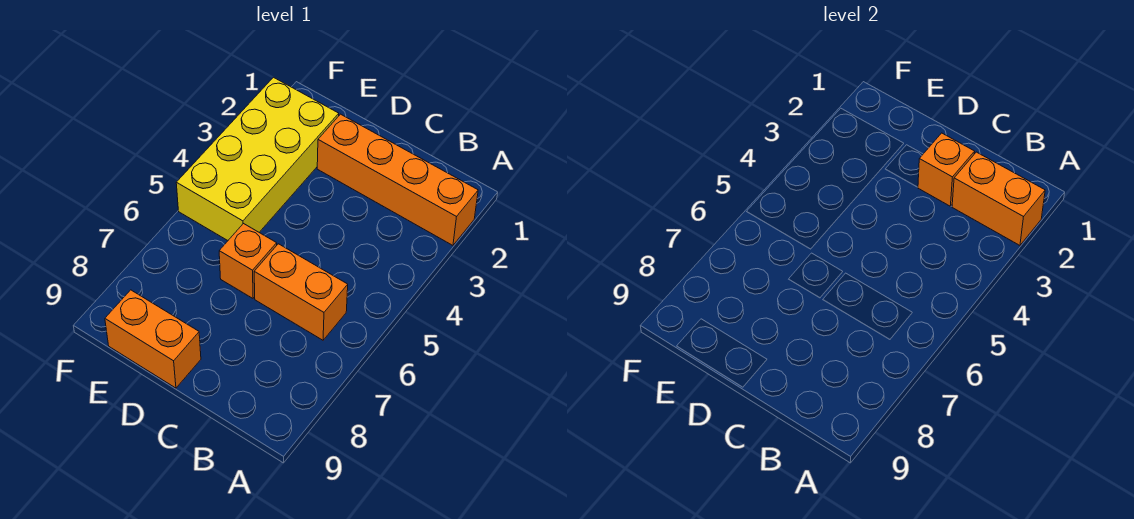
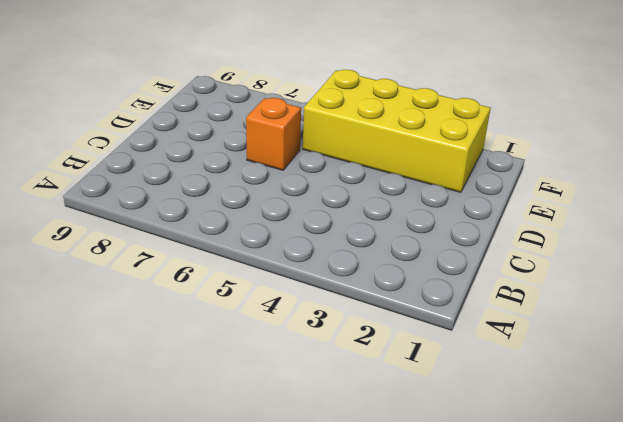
none -> orange 1x4 brick [317,114,478,245]
none -> orange 1x2 brick [254,244,348,340]

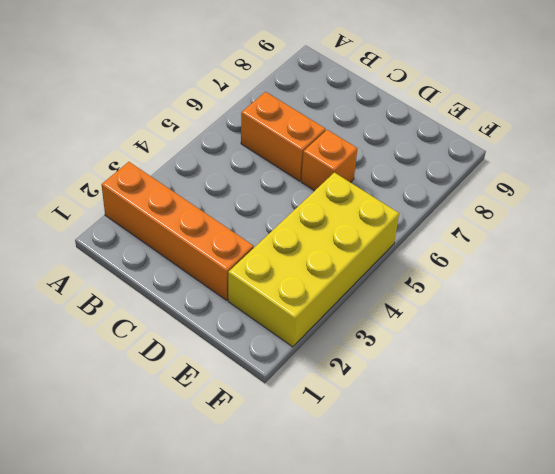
none -> orange 1x2 brick [105,290,201,388]
none -> orange 1x2 brick [952,152,1045,245]

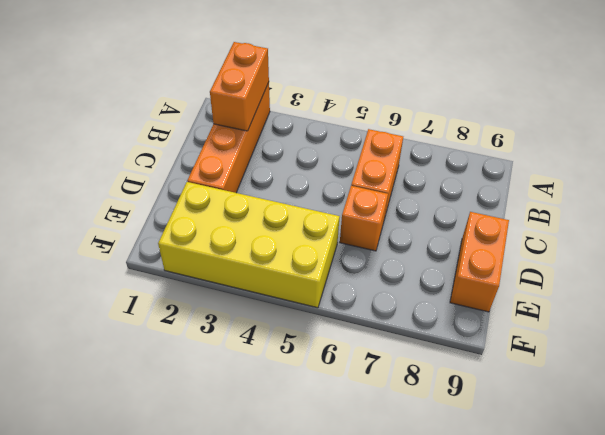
none -> orange 1x1 brick [918,133,975,206]

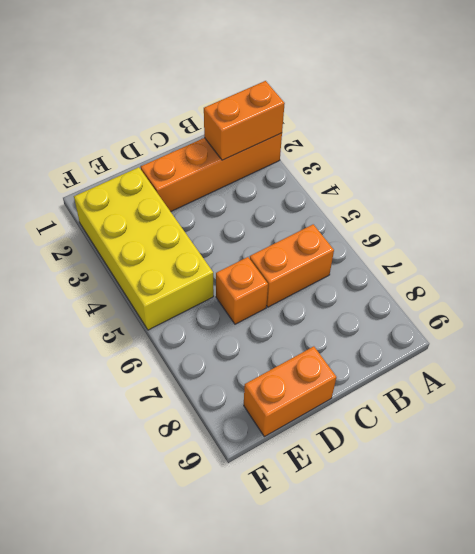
none -> orange 1x1 brick [918,133,975,206]

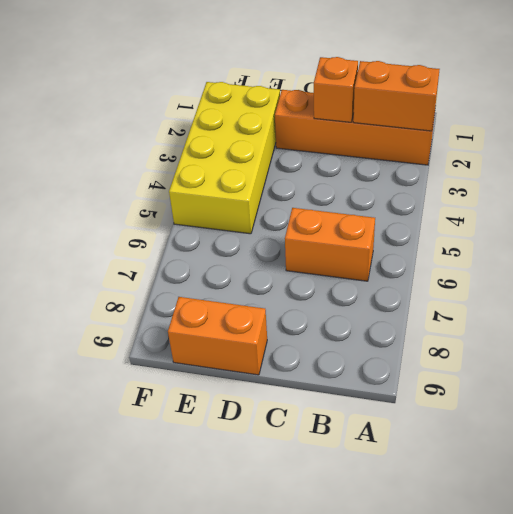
none -> orange 1x1 brick [219,224,277,298]

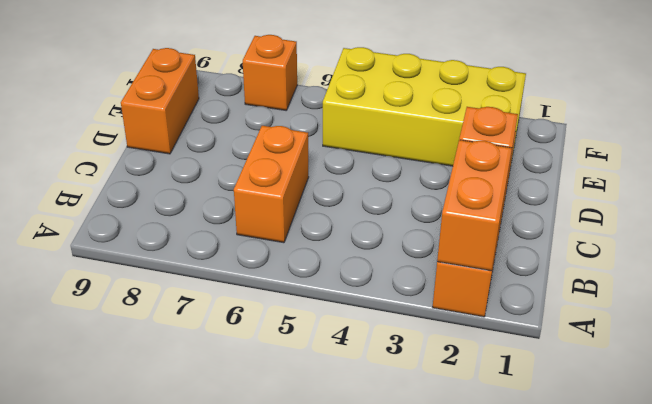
orange 1x1 brick [243,35,297,110] -> orange 1x1 brick moved to [219,224,277,298]

